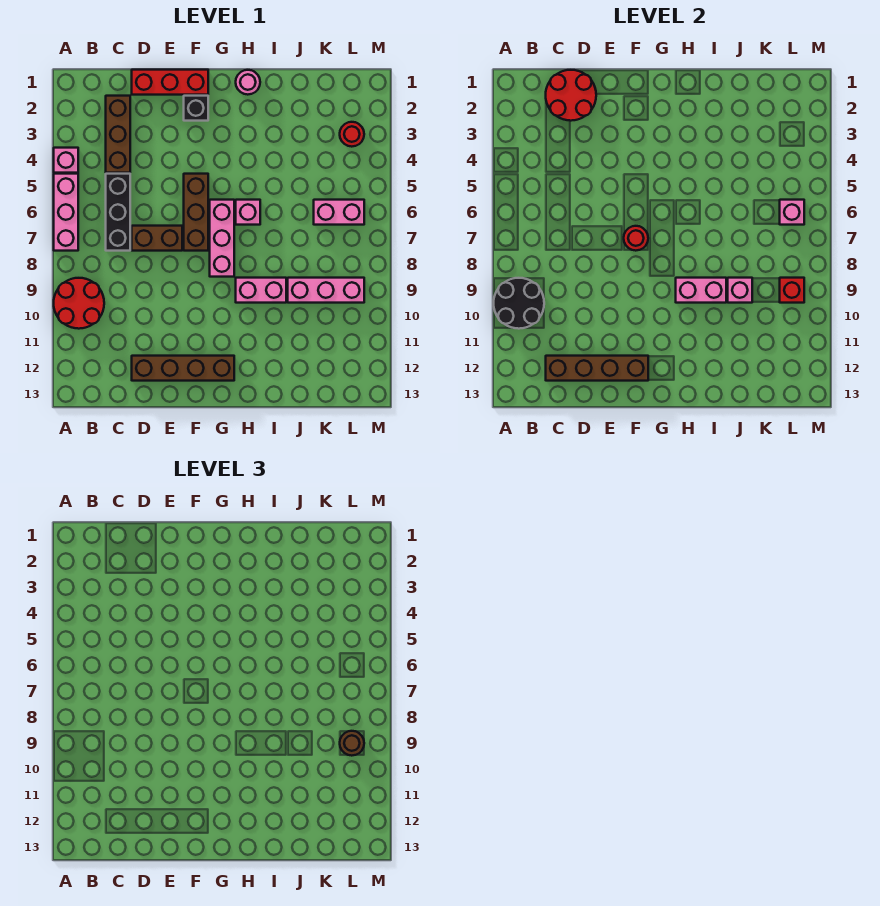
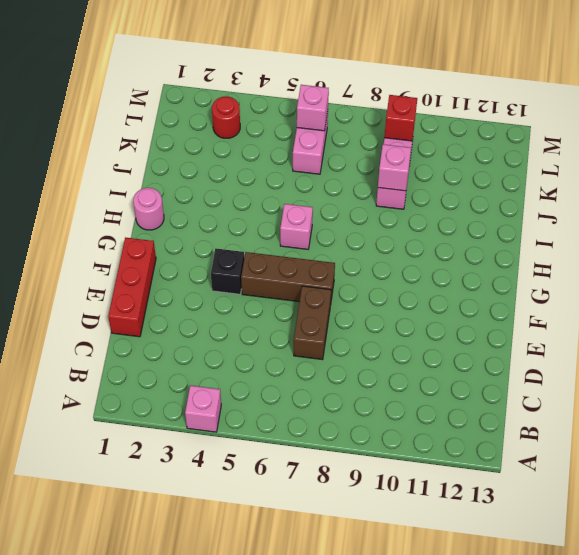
black 1x1 brick [211,249,244,294] -> black 1x1 brick moved to [184,96,208,121]
none -> pink 1x3 brick [54,174,78,251]
none -> red 2x2 round brick [54,278,104,329]
none -> brown 1x3 brick [106,96,130,173]

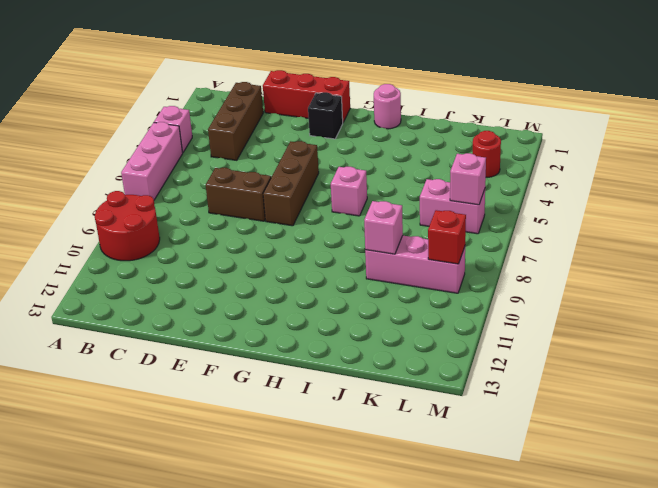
none -> black 1x3 brick [106,174,130,251]
none -> brown 1x4 brick [132,356,234,381]
none -> pink 1x3 brick [210,200,234,277]

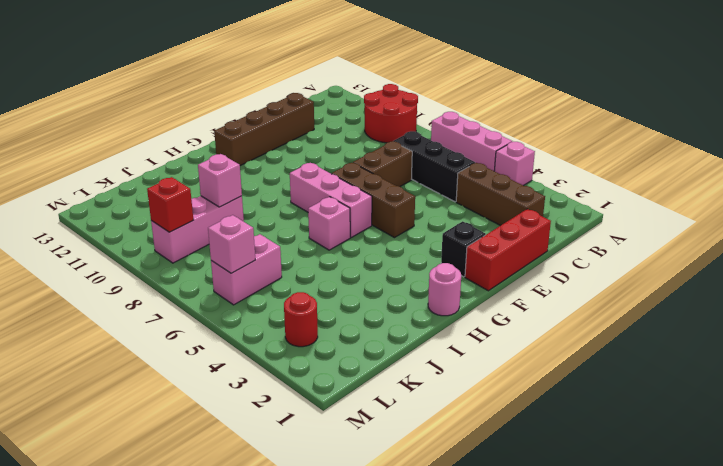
none -> pink 1x2 brick [236,278,286,303]
none -> black 2x2 round brick [494,278,544,329]
none -> red 2x2 round brick [546,70,596,121]

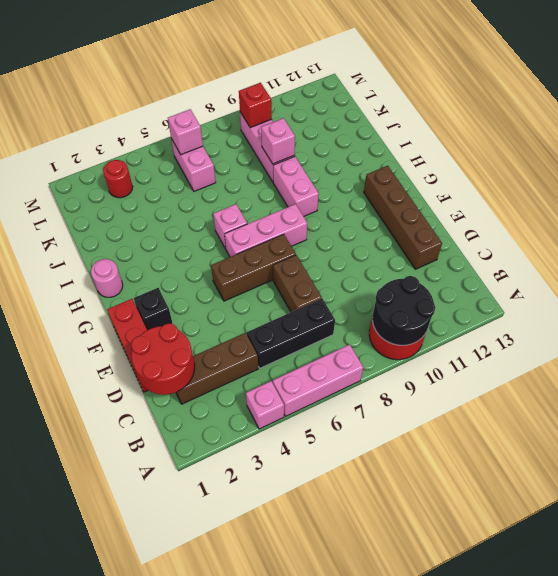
none -> brown 1x4 brick [546,356,648,381]
none -> red 1x1 round brick [624,226,648,251]
none -> pink 1x2 brick [676,278,726,303]

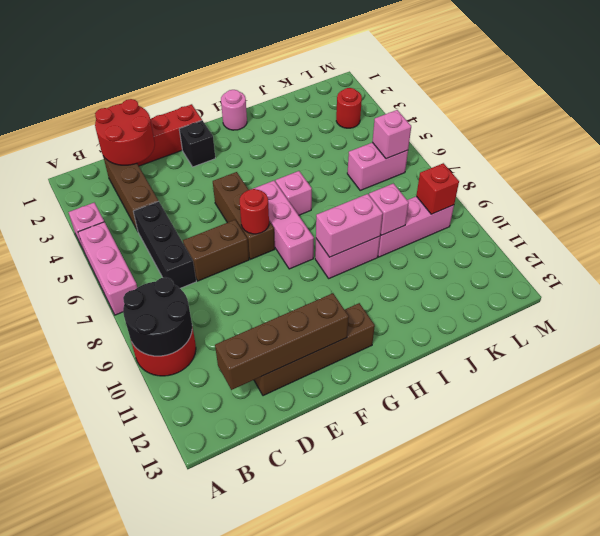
none -> brown 1x1 round brick [340,731,364,756]

